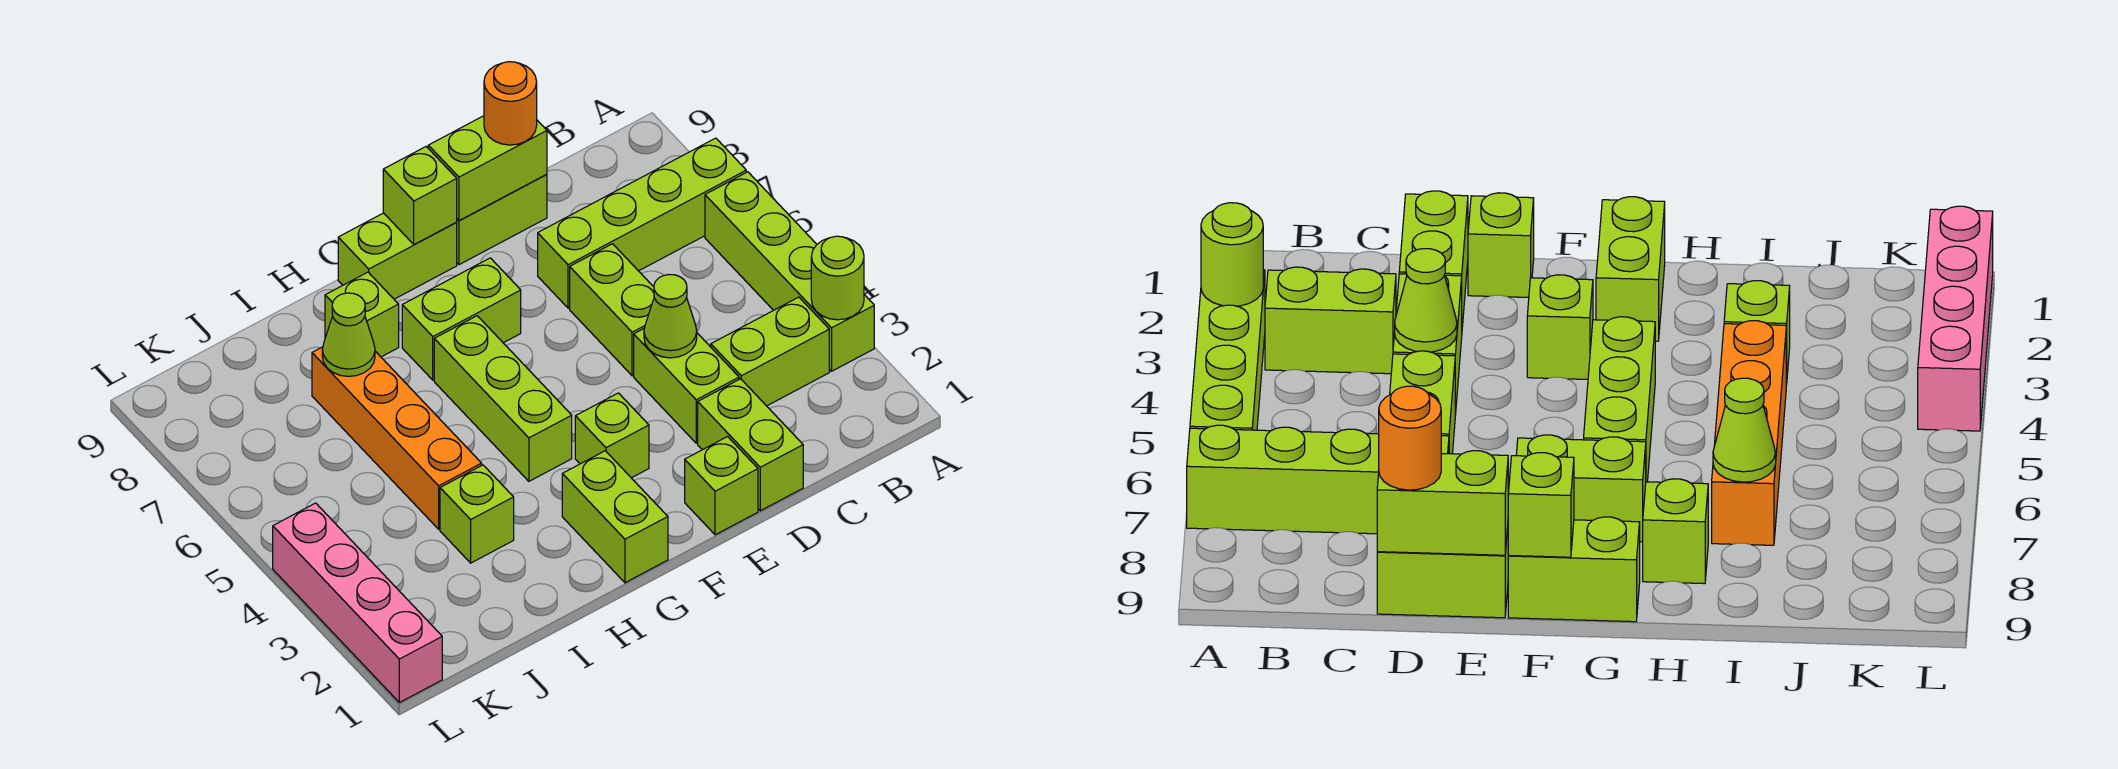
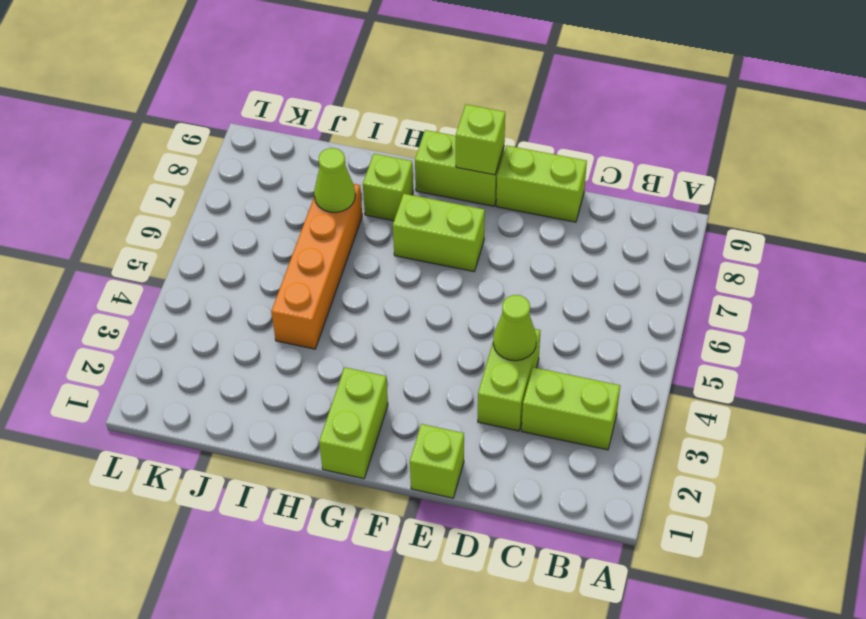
none -> lime 1x4 brick [705,172,874,371]
none -> lime 1x4 brick [538,138,746,308]
none -> lime 1x2 brick [698,379,803,511]

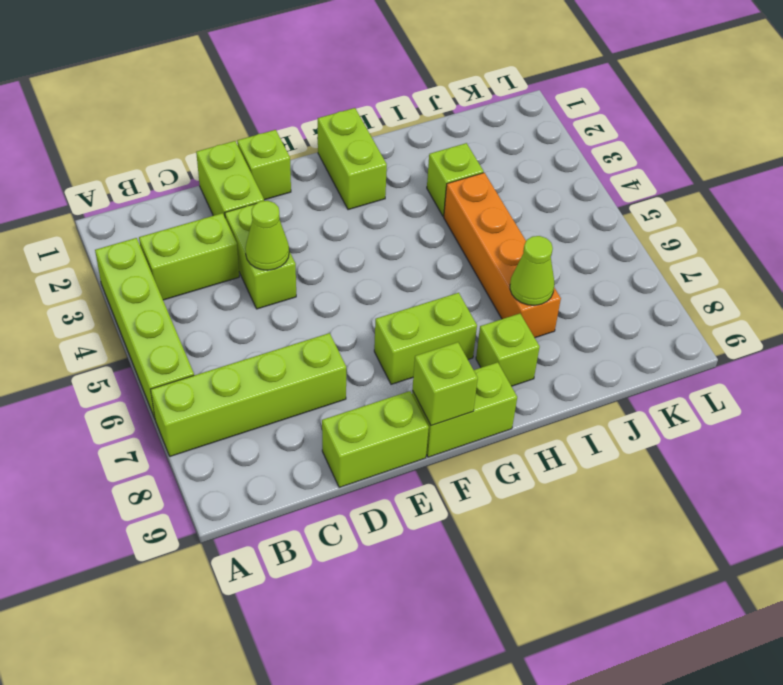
none -> lime 1x2 brick [570,244,654,376]
none -> lime 1x1 brick [575,393,649,478]
none -> lime 1x3 brick [434,316,572,481]

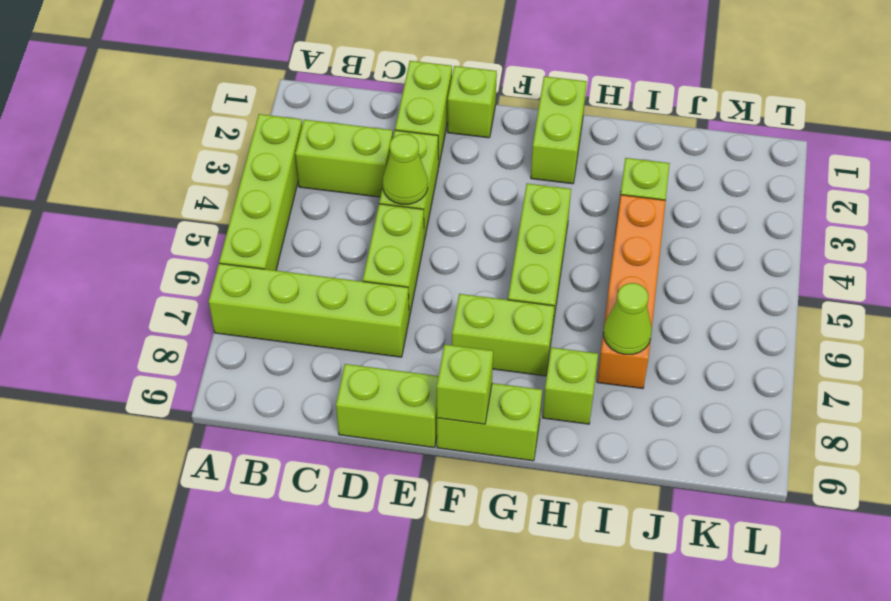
none -> lime 1x1 brick [575,393,649,478]
none -> pink 1x4 brick [273,503,442,703]
none -> lime 1x1 round brick [811,236,864,320]

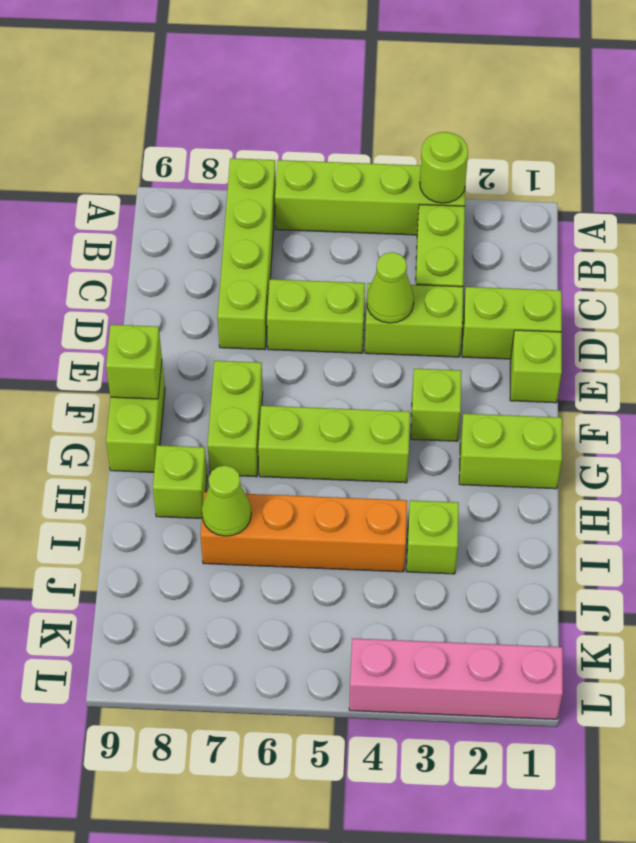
none -> lime 1x2 brick [457,174,547,265]
none -> lime 1x2 brick [428,116,547,221]
none -> orange 1x1 round brick [484,62,537,145]

